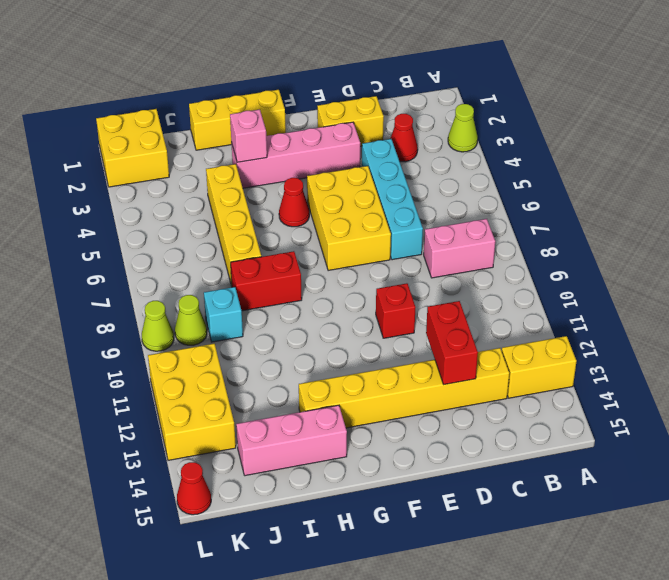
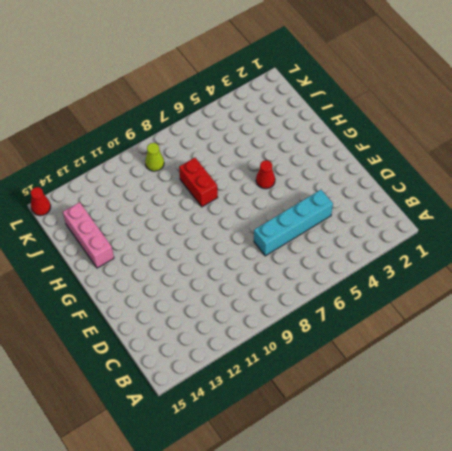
none -> lime 1x1 cone [448,104,478,152]
none -> yellow 1x2 brick [502,336,577,398]
none -> pink 1x2 brick [424,219,495,278]

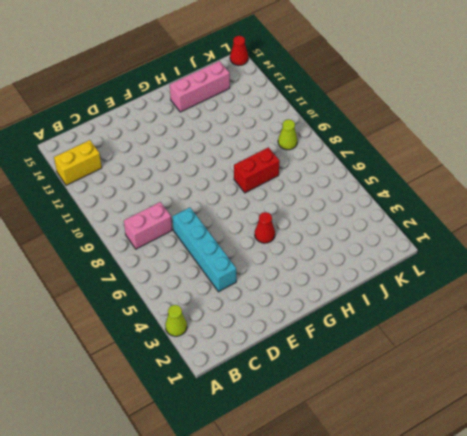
none -> red 1x1 cone [390,114,418,162]
none -> yellow 1x6 brick [299,348,509,428]
none -> yellow 1x2 brick [317,96,384,146]

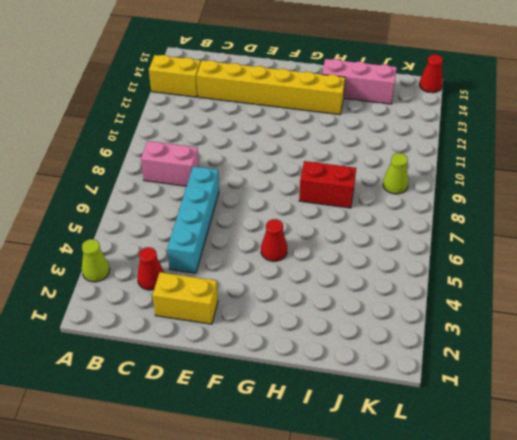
none -> pink 1x4 brick [231,122,360,188]
none -> yellow 2x3 brick [307,166,391,271]
none -> red 1x1 brick [376,283,416,338]

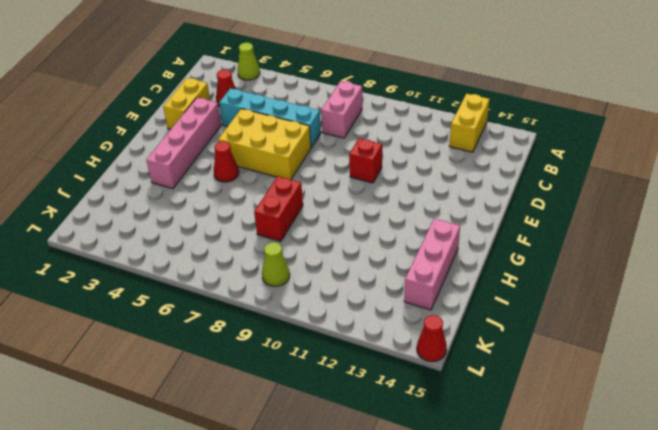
none -> yellow 1x6 brick [299,348,509,428]
none -> yellow 1x3 brick [189,90,286,150]
none -> yellow 1x4 brick [206,164,261,286]

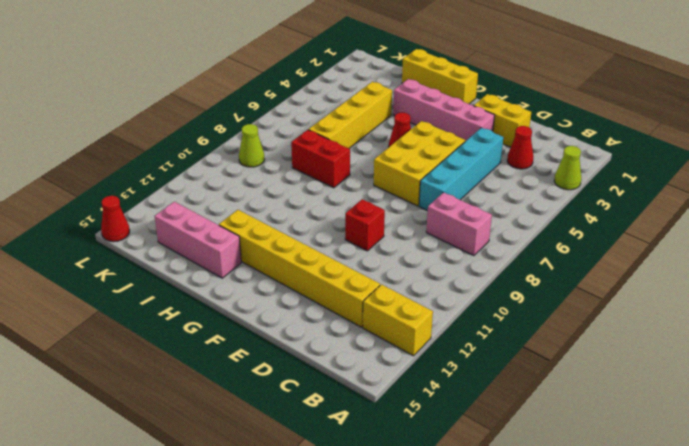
none -> cyan 1x1 brick [204,287,243,342]
none -> yellow 2x2 brick [96,109,169,187]
none -> yellow 2x3 brick [148,344,236,460]

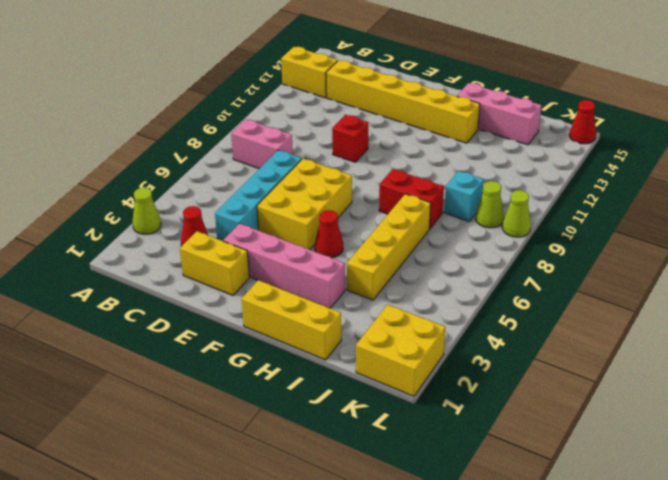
none -> yellow 2x3 brick [148,344,236,460]
none -> red 1x2 brick [426,301,478,385]
none -> pink 1x1 brick [230,109,267,162]

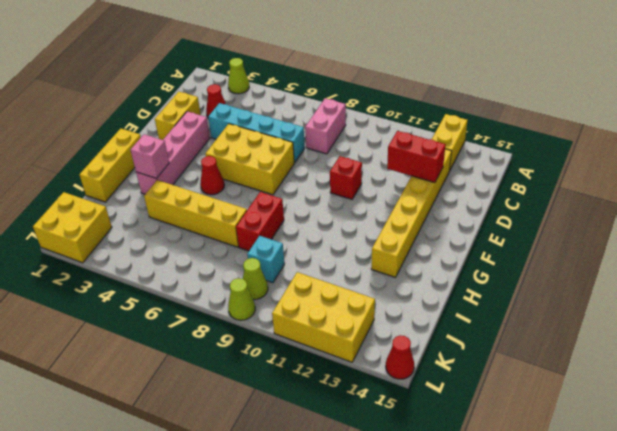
none -> pink 1x3 brick [236,405,347,476]

